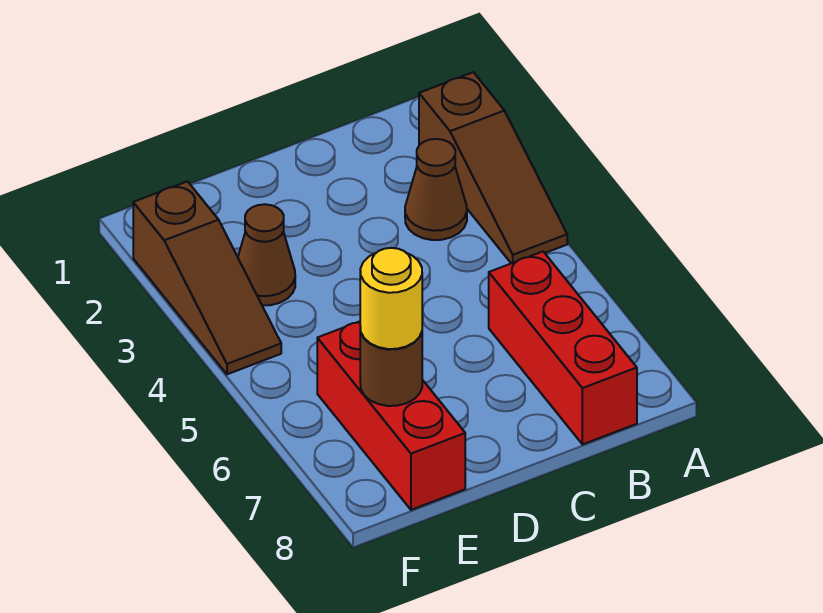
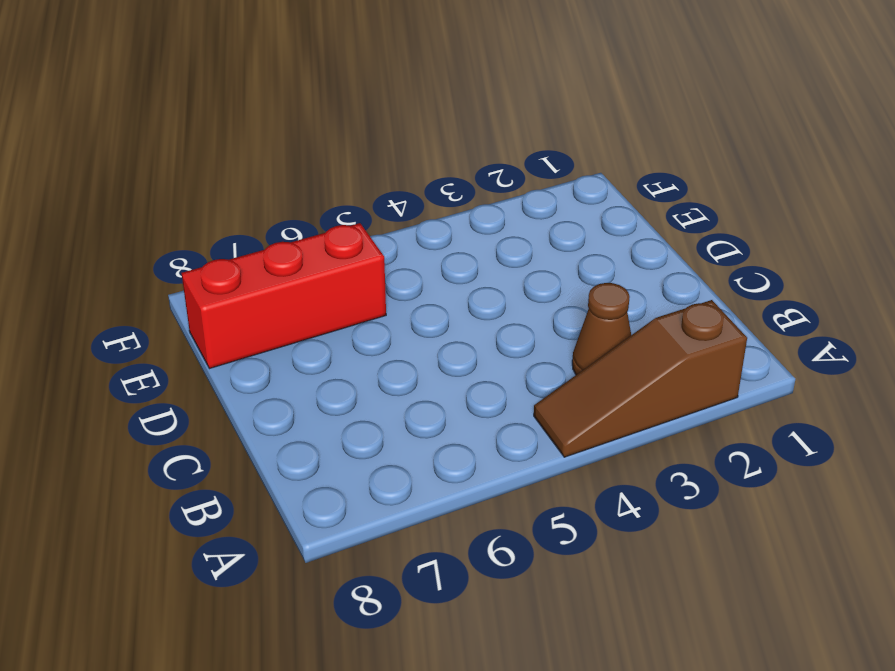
none -> red 1x3 brick [489,252,637,444]
none -> brown 1x1 cone [238,204,295,305]

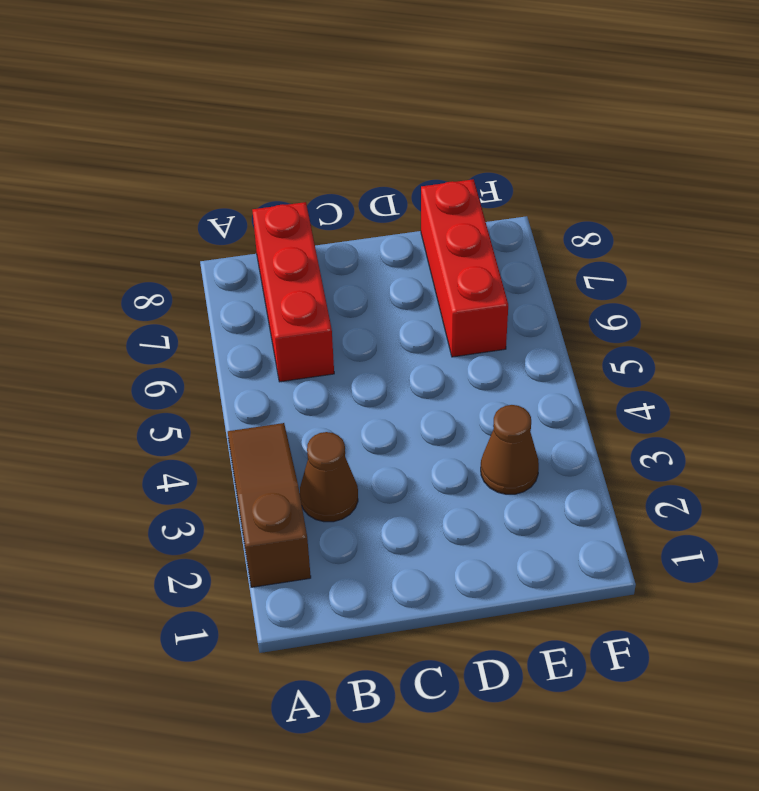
none -> brown 1x3 slope [133,181,281,374]
none -> brown 1x1 round brick [360,327,422,406]

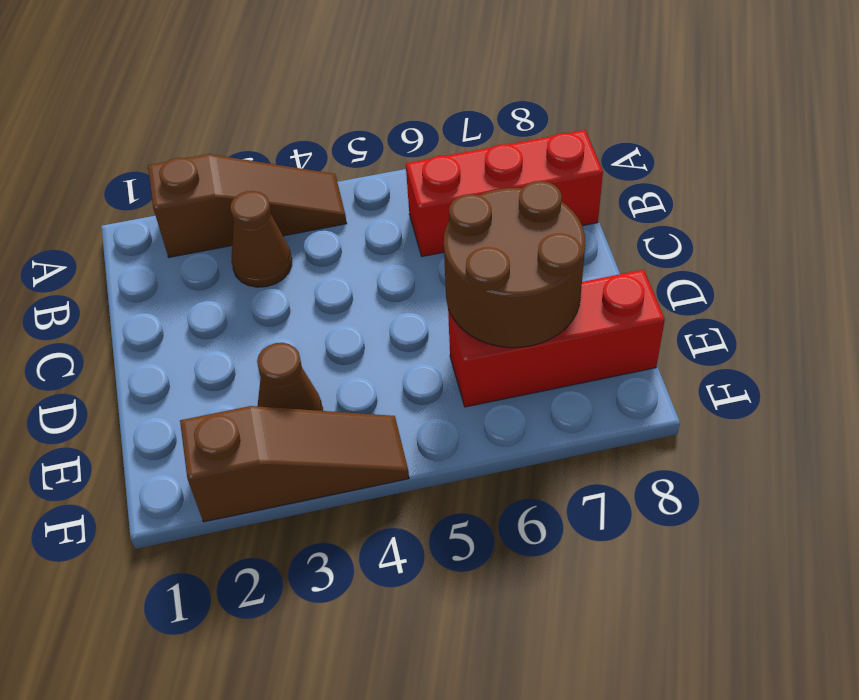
brown 2x2 round brick [444,181,585,348] -> brown 1x1 round brick [360,327,422,406]
none -> yellow 1x1 round brick [360,248,422,349]

